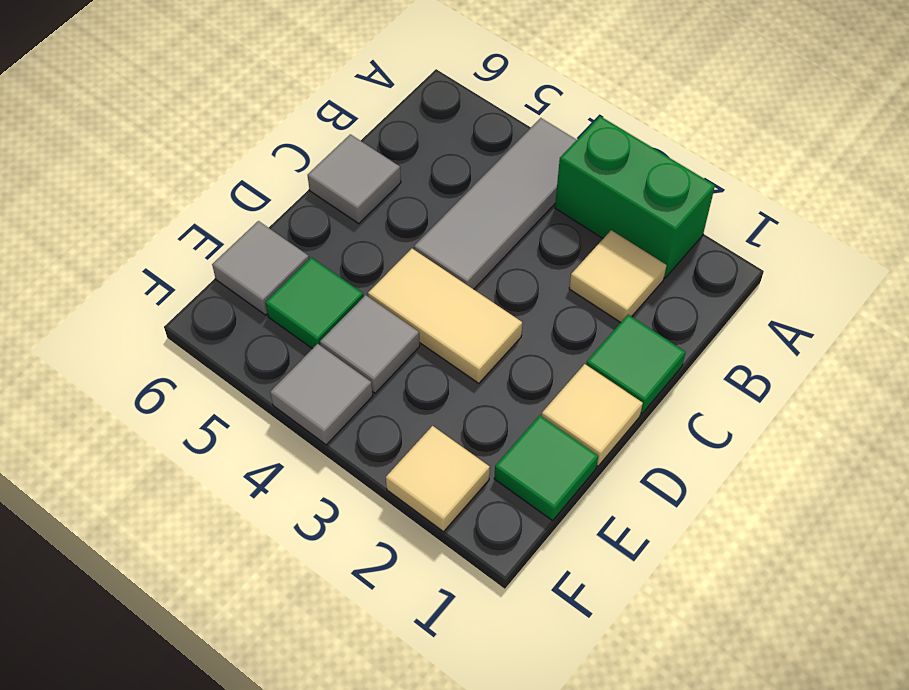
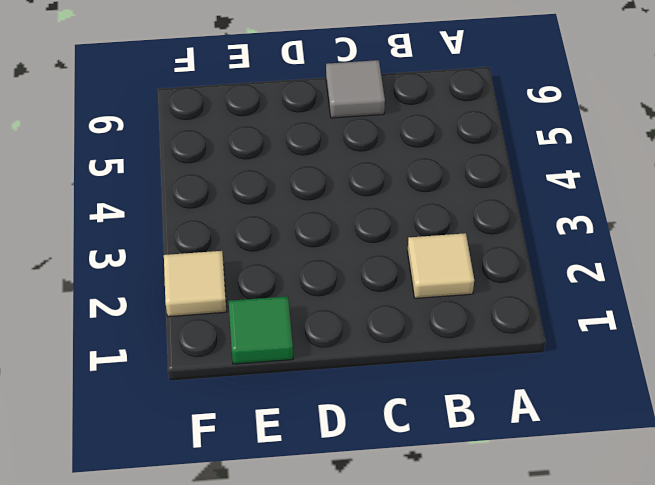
none -> green 1x2 brick [555,116,715,278]
none -> grey 1x3 tile [414,118,576,289]
none -> green 1x1 tile [586,315,686,414]

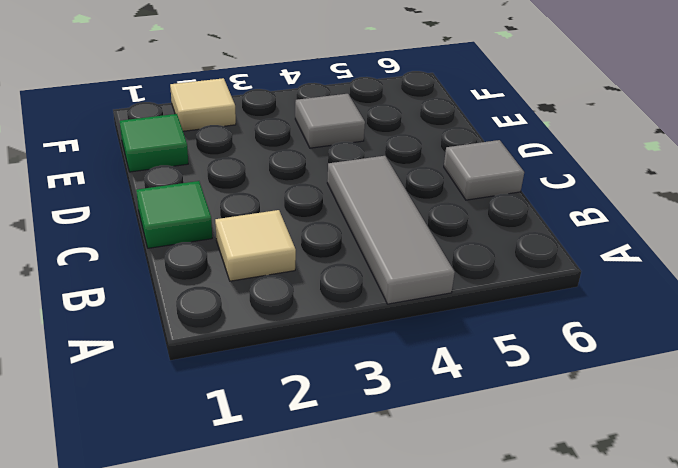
none -> green 1x2 brick [555,116,715,278]
none -> tan 1x1 tile [542,364,643,466]
none -> tan 1x2 tile [368,249,522,383]

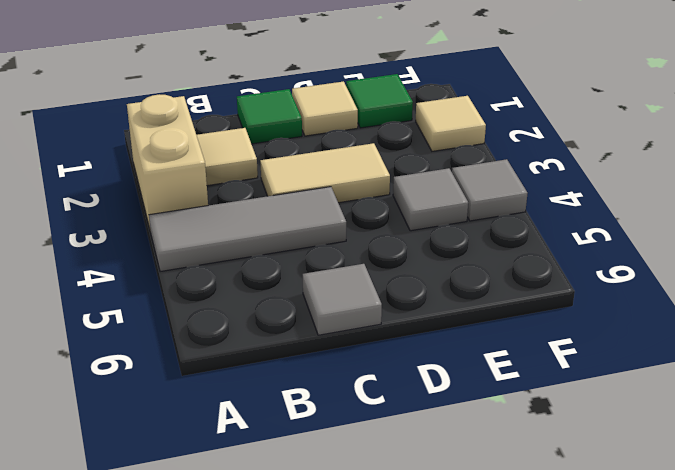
tan 1x2 brick [127,94,208,232] -> green 1x2 brick [555,116,715,278]
tan 1x2 tile [260,143,390,203] -> tan 1x2 tile turned to [368,249,522,383]
none -> green 1x1 tile [265,257,363,349]
none -> grey 1x1 tile [212,221,309,315]

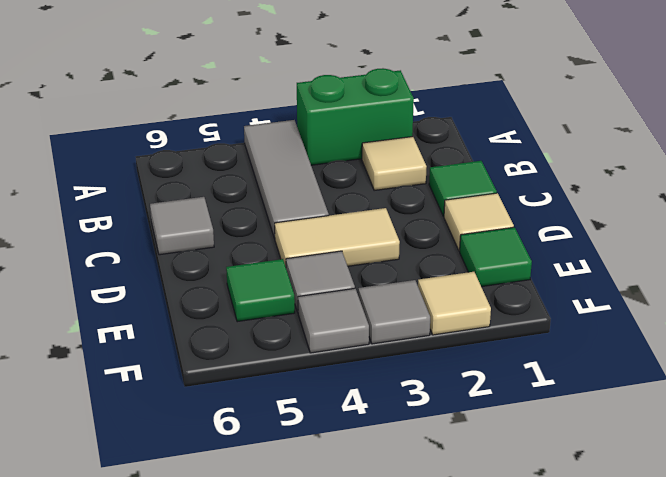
grey 1x1 tile [358,280,430,344] -> grey 1x1 tile moved to [212,221,309,315]

